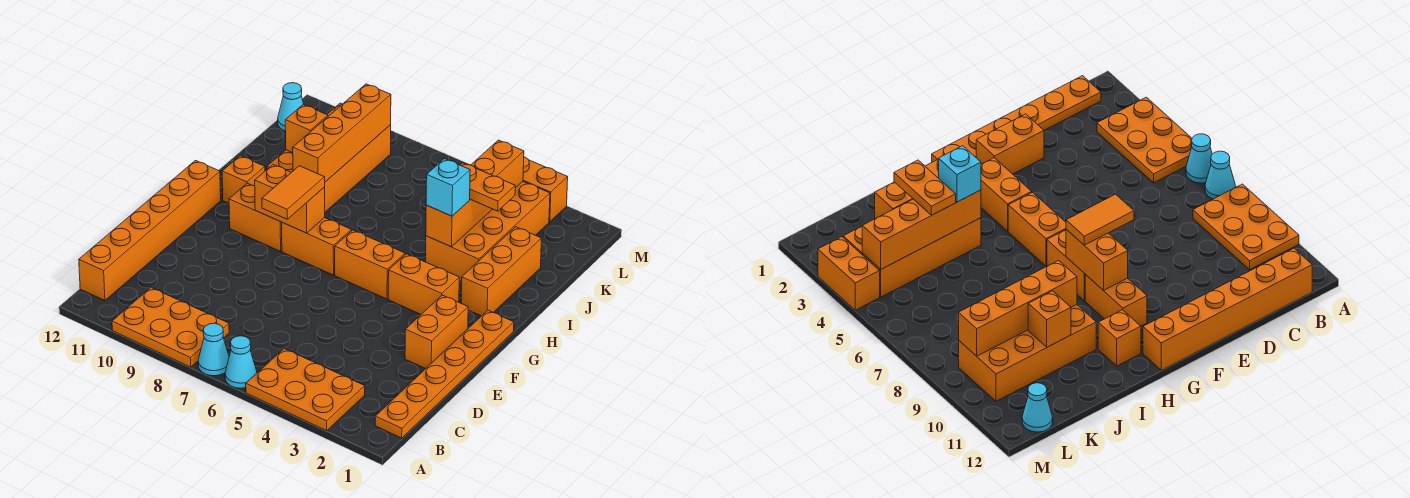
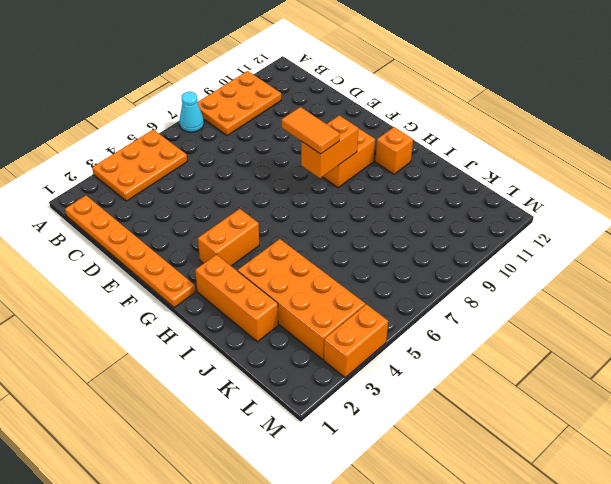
none -> cyan 1x1 cone [225,336,257,388]
none -> orange 1x6 brick [79,161,221,301]
none -> orange 1x2 brick [405,295,468,369]

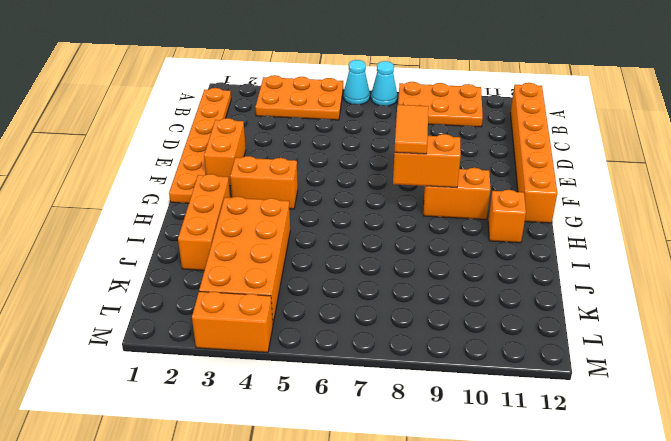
none -> orange 1x2 brick [335,230,405,299]
none -> orange 1x2 brick [282,217,351,275]
none -> orange 2x4 brick [267,103,391,212]

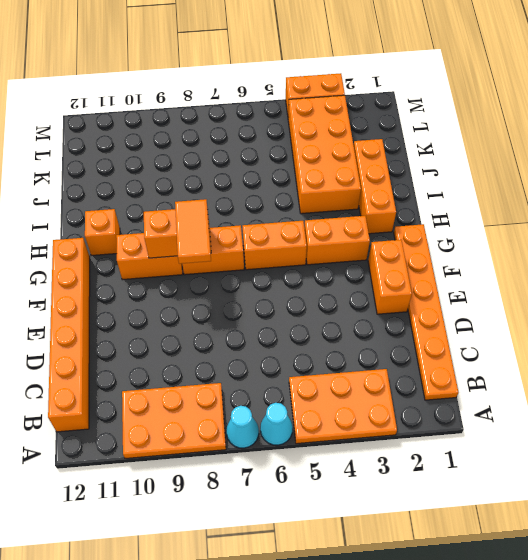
none -> orange 2x4 brick [267,103,391,212]
none -> cyan 1x1 cone [278,83,303,131]
none -> orange 1x4 brick [426,140,524,247]

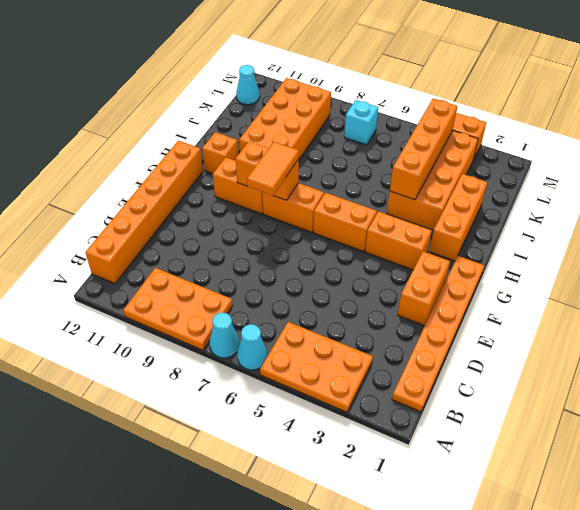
cyan 1x1 brick [344,100,378,145] -> cyan 1x1 brick moved to [426,159,470,216]
none -> orange 1x4 brick [293,84,391,182]
none -> orange 1x1 brick [285,104,328,153]
none -> orange 1x2 plate [460,163,515,211]

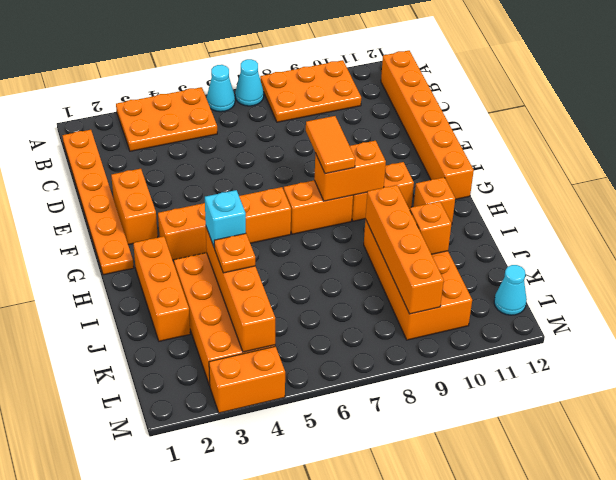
orange 1x1 plate [214,233,255,273] -> orange 1x2 plate [460,163,515,211]

